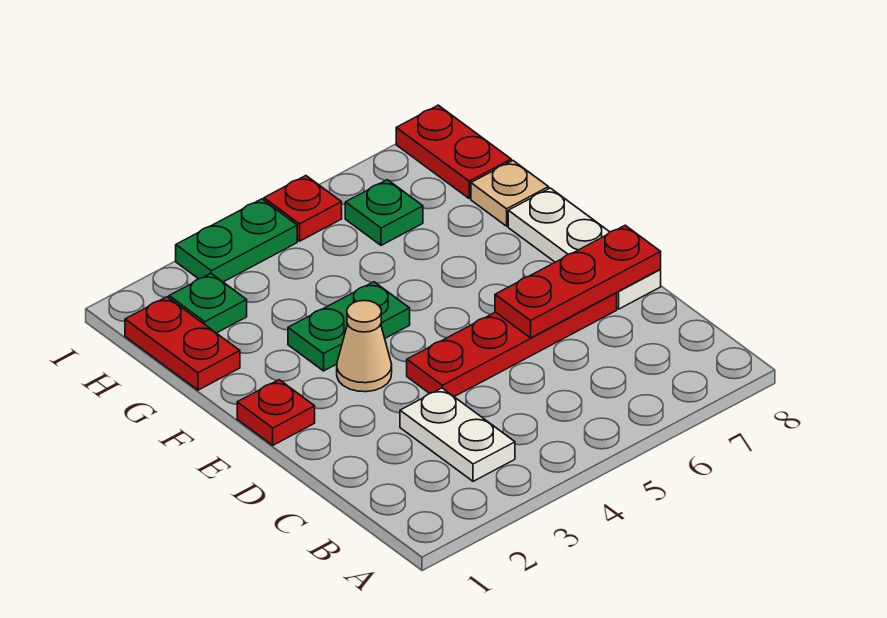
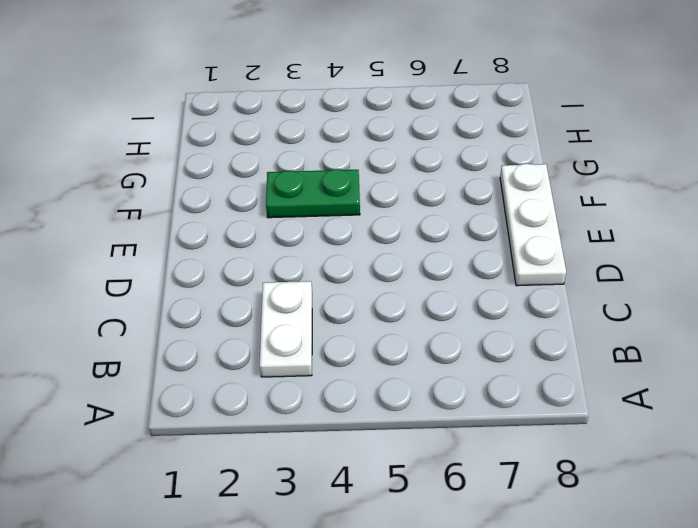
none -> red 1x4 plate [407,293,617,397]
none -> red 1x1 plate [237,380,315,445]
none -> tan 1x1 cone [337,301,392,392]

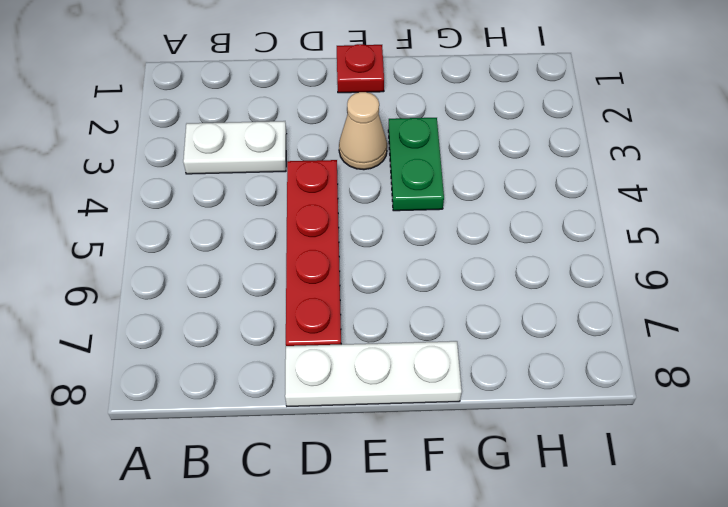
none -> red 1x2 plate [125,297,240,390]
none -> tan 1x1 plate [471,161,549,226]
none -> green 1x1 plate [169,274,247,333]

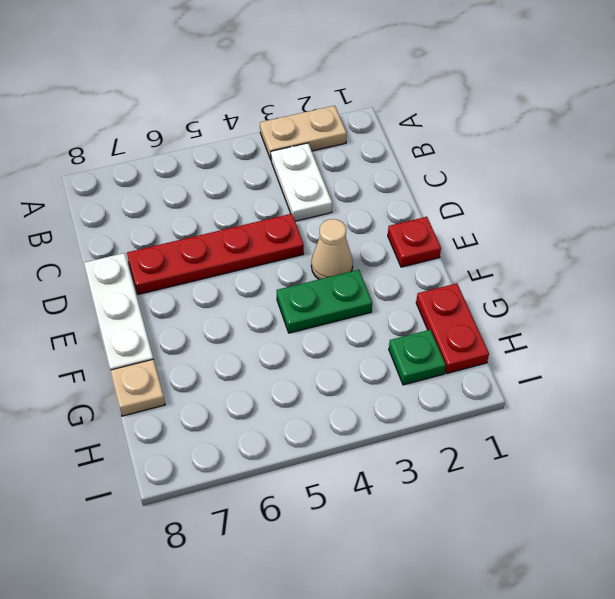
tan 1x2 plate [260,106,347,159] -> none
none -> green 1x1 plate [345,180,423,245]
none -> red 1x2 plate [396,105,511,198]
none -> green 1x2 plate [176,199,297,282]

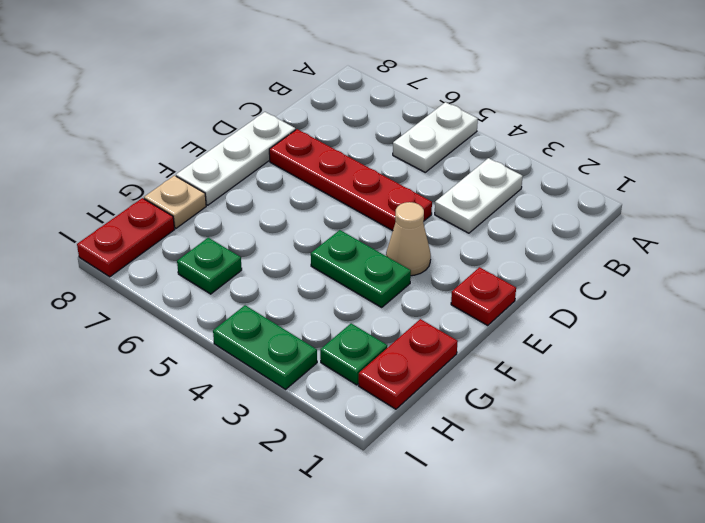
white 1x2 plate [393,102,478,172] -> none
none -> red 1x1 plate [264,176,342,241]
none -> red 1x3 plate [495,225,661,338]

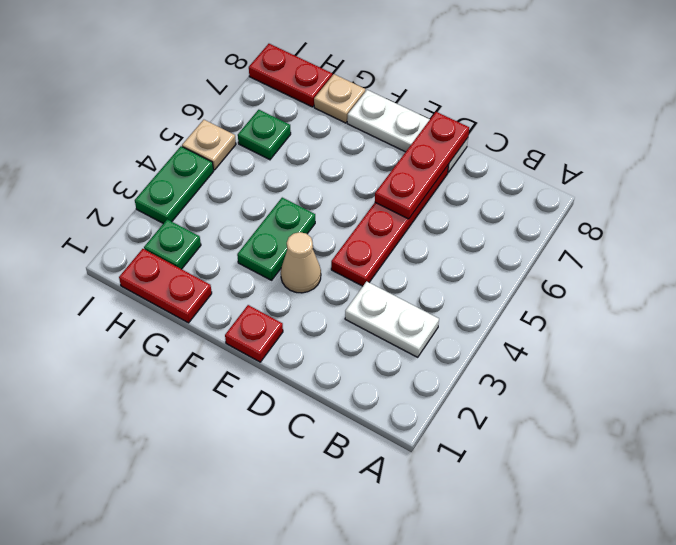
tan 1x1 plate [182,120,236,170] -> red 1x1 plate [264,176,342,241]

